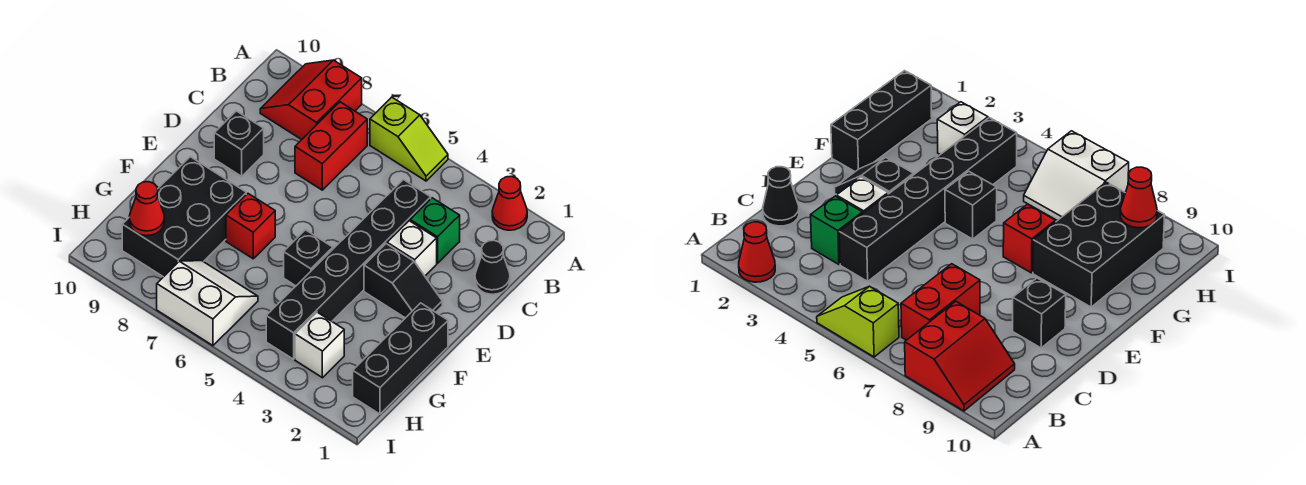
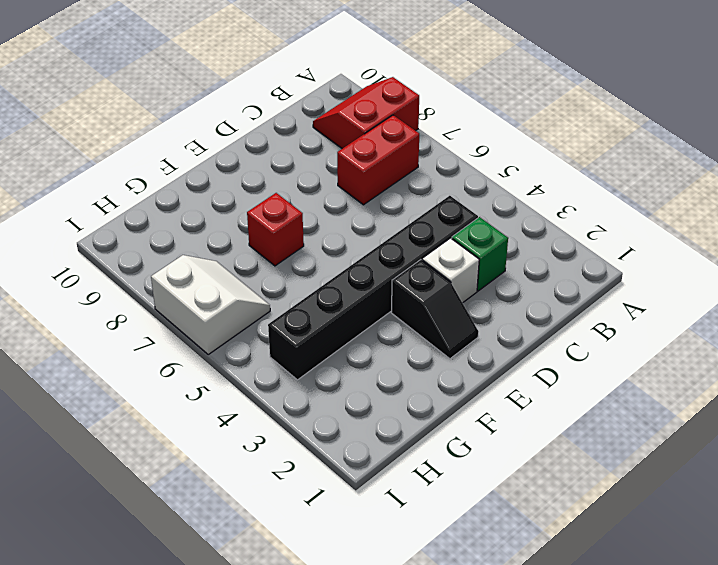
none -> red 1x1 cone [492,176,527,230]
none -> lime 1x2 slope [370,97,448,181]
none -> black 1x1 cone [475,240,510,294]

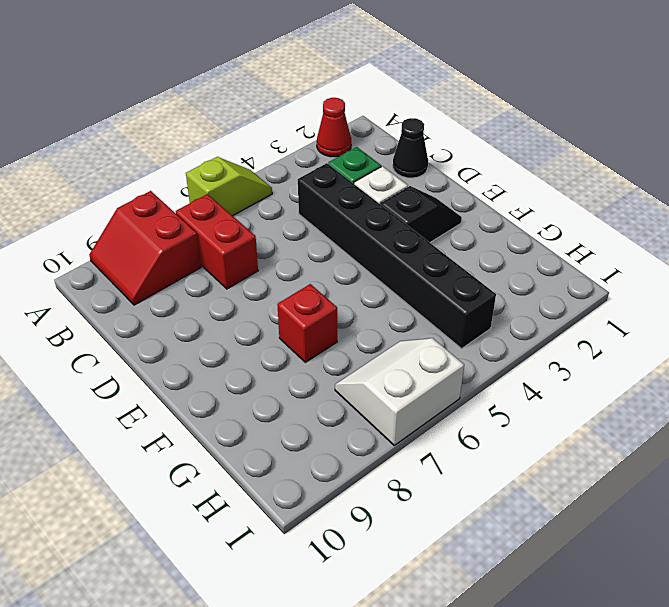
none -> black 1x1 brick [214,111,264,176]
none -> black 1x3 brick [353,303,448,414]
none -> black 1x1 brick [284,230,333,286]

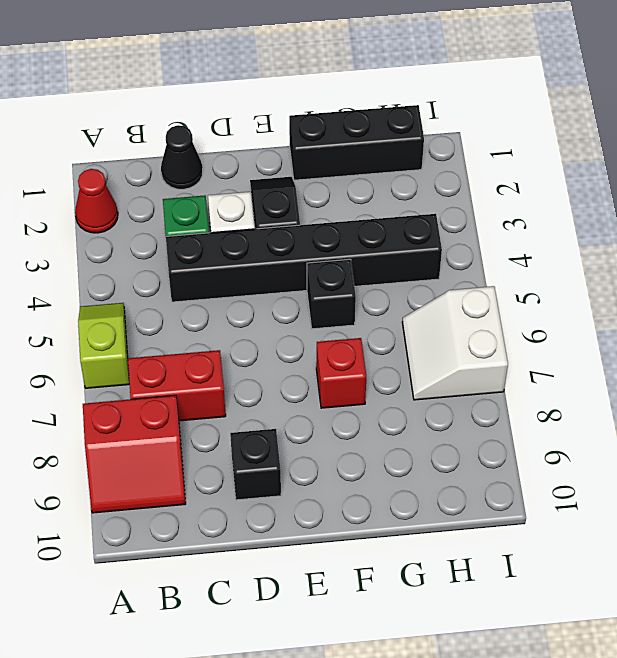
none -> black 2x3 brick [122,157,246,277]
none -> white 1x1 brick [295,312,344,378]
none -> red 1x1 cone [129,182,164,236]

